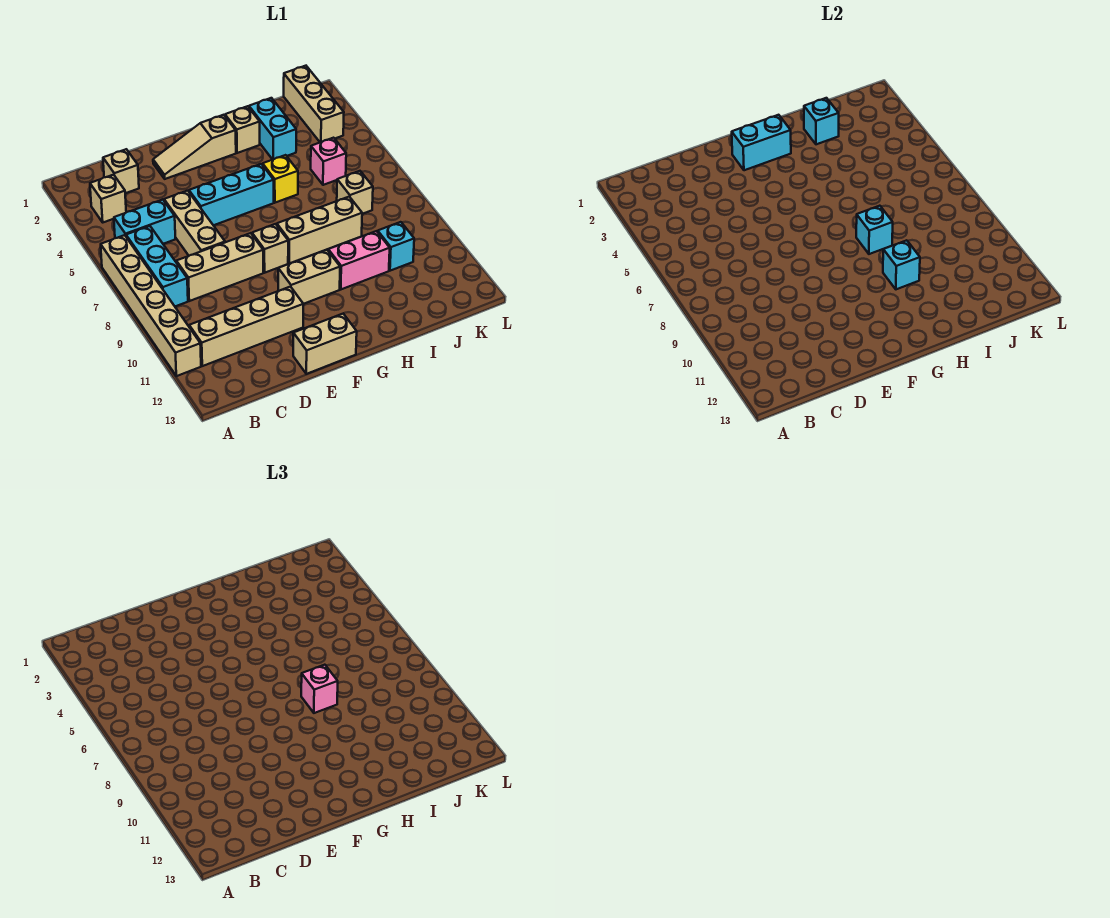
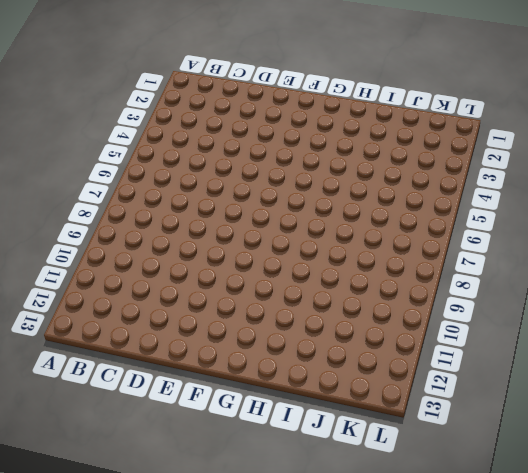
none -> tan 1x6 brick [101,235,201,376]
none -> tan 1x1 brick [90,175,126,222]
none -> cyan 1x2 brick [114,200,175,244]

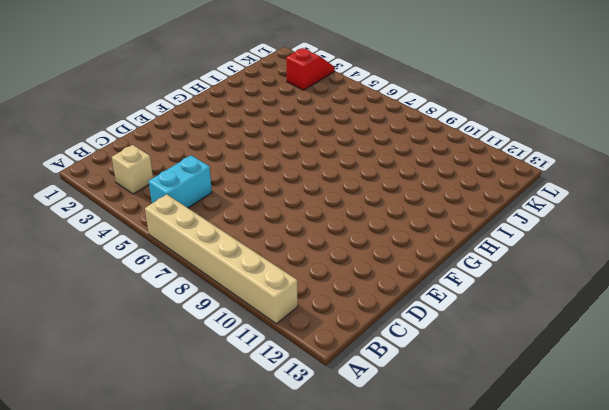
red 1x2 slope [286,48,335,90] -> tan 1x3 brick [284,66,344,142]
none -> cyan 1x3 brick [126,226,188,306]
none -> tan 1x4 brick [189,287,303,366]
none -> tan 1x1 brick [103,149,139,193]

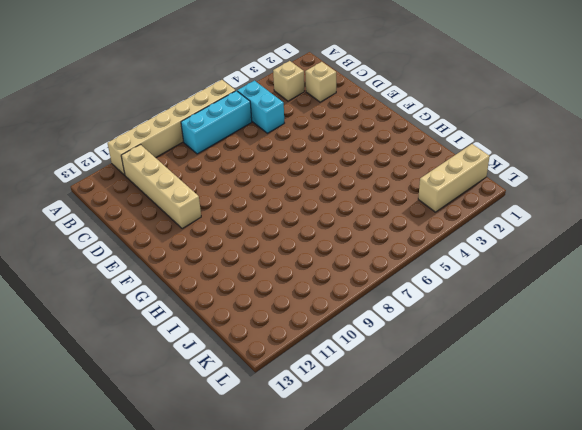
none -> tan 1x3 brick [176,233,263,301]
none -> tan 1x3 brick [164,191,225,256]
none -> tan 1x3 slope [153,115,236,179]

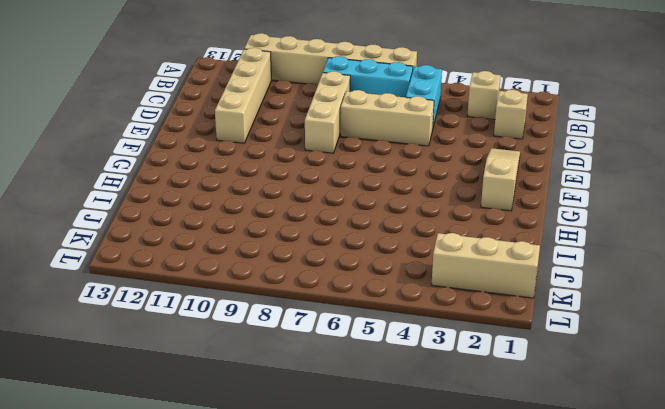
none -> cyan 1x3 brick [189,164,274,225]
none -> tan 1x2 brick [293,314,357,374]
none -> tan 1x1 brick [252,224,288,273]

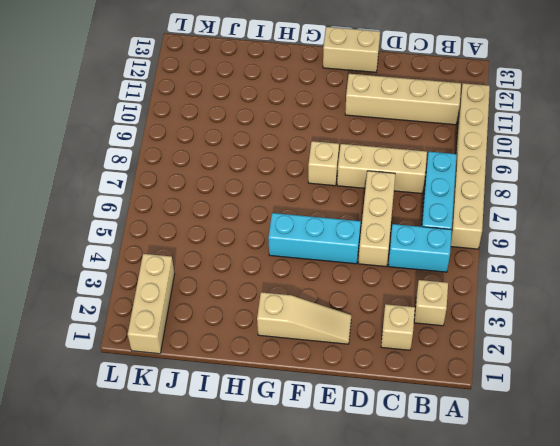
none -> tan 1x2 brick [278,250,340,304]
none -> tan 1x3 brick [277,197,362,264]
none -> tan 1x1 brick [225,106,260,153]

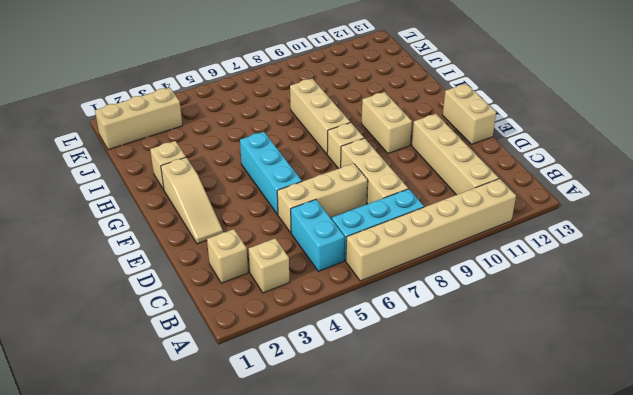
none -> yellow 1x1 brick [263,155,298,203]
none -> pink 1x2 brick [328,231,390,289]
none -> cyan 1x2 brick [249,98,296,160]

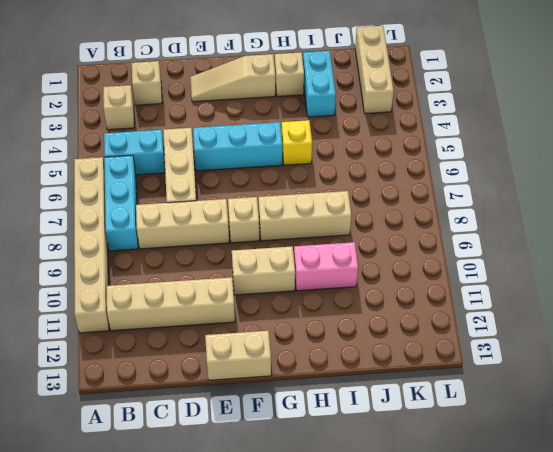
none -> pink 1x1 brick [311,138,346,185]
none -> tan 1x1 brick [337,171,373,214]
none -> cyan 1x1 brick [378,222,414,271]

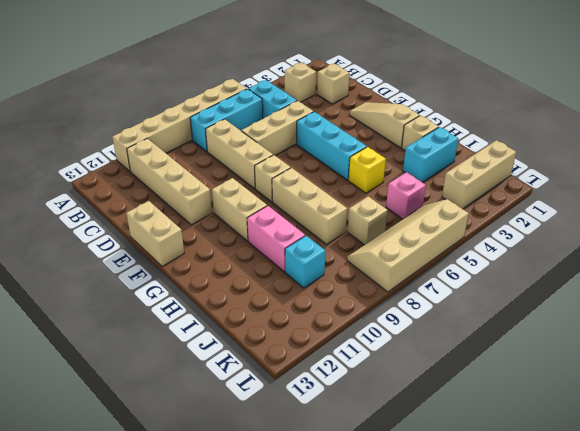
tan 2x4 slope [347,199,469,292] -> none
none -> cyan 1x2 brick [732,115,791,170]
none -> cyan 1x1 brick [856,206,893,254]
none -> cyan 1x1 brick [883,240,920,289]

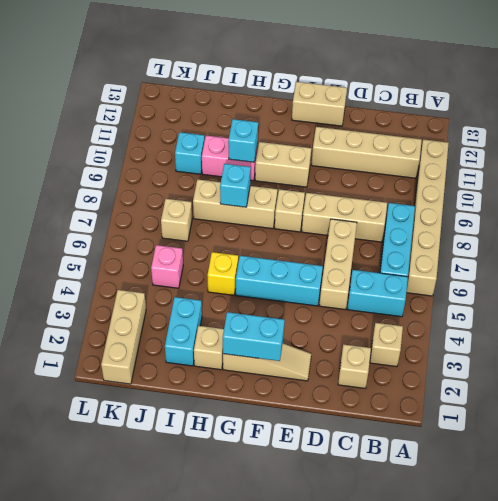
none -> cyan 1x1 brick [804,98,839,144]
none -> pink 1x1 brick [301,665,338,713]

